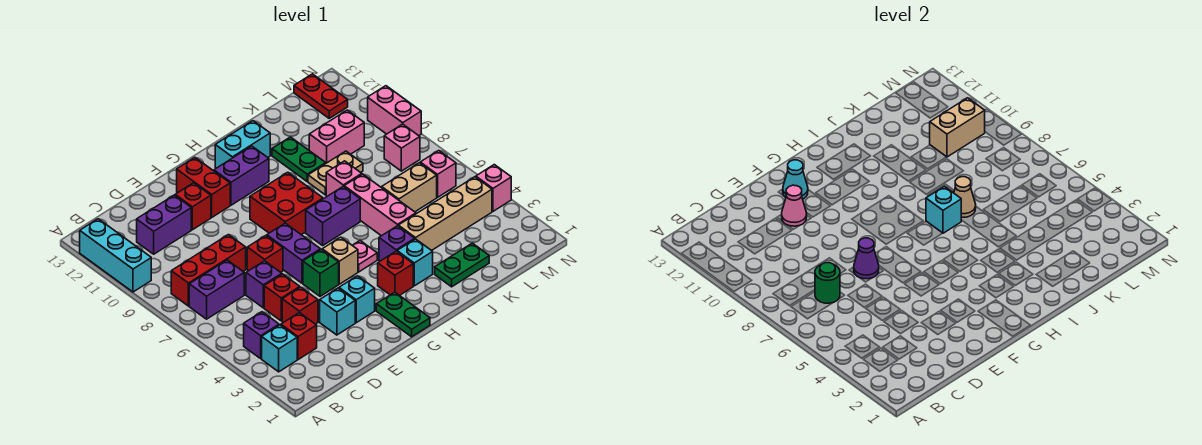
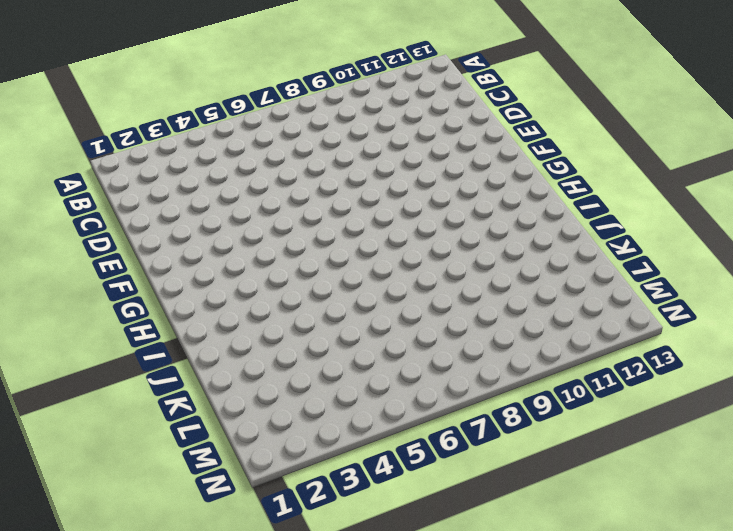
none -> cyan 1x3 brick [80,219,151,292]
none -> cyan 1x1 brick [262,325,297,372]
none -> purple 1x1 brick [244,312,279,358]
none -> purple 1x2 brick [189,260,244,319]

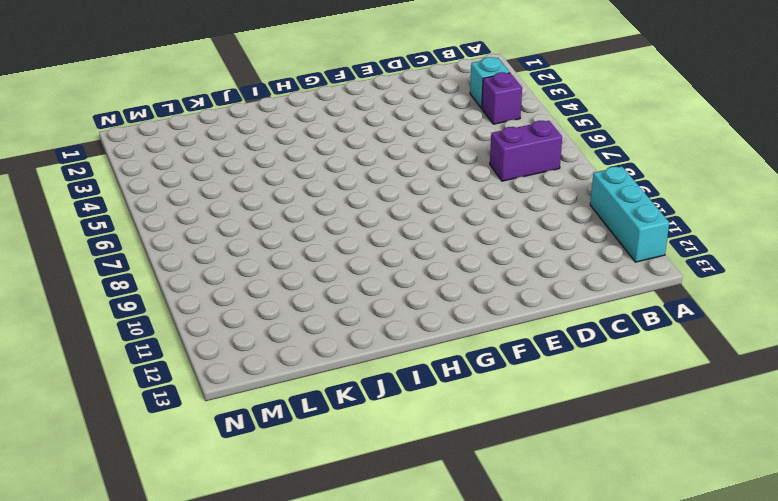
none -> red 1x3 brick [171,235,246,306]
none -> red 1x1 brick [281,313,317,360]
none -> purple 1x2 brick [137,195,191,254]
none -> red 1x1 brick [282,287,318,324]

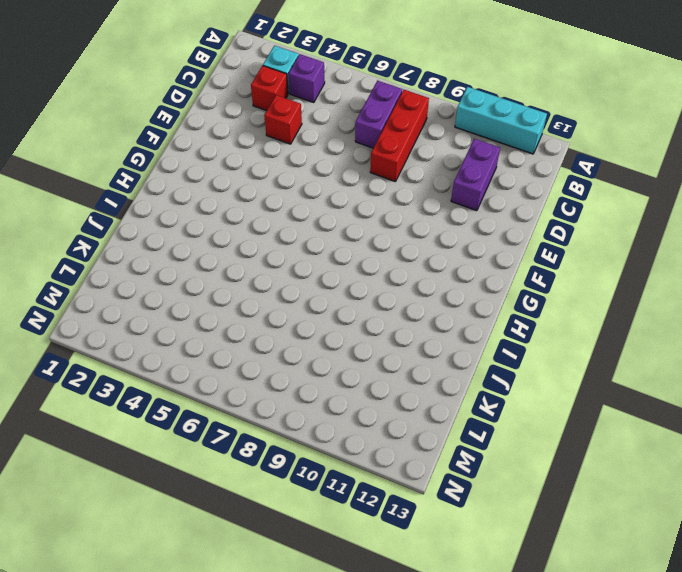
none -> red 1x1 brick [264,274,300,321]
none -> purple 1x1 brick [246,261,282,308]
none -> cyan 1x1 brick [320,288,355,335]
none -> red 1x1 brick [247,236,283,272]

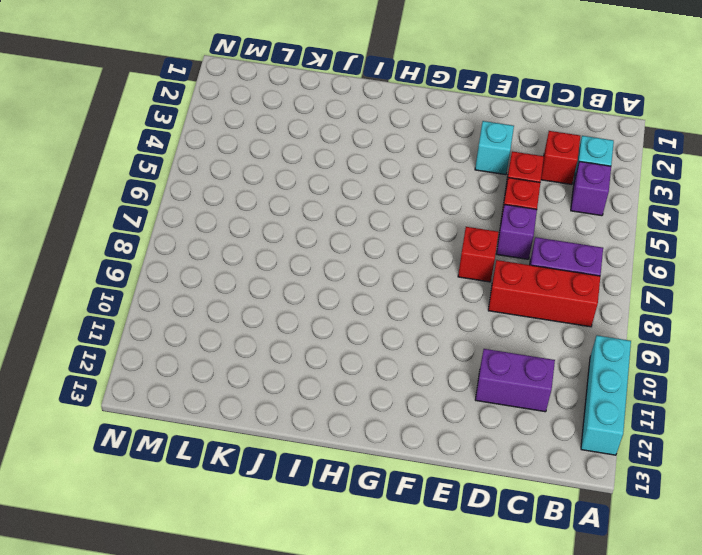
none -> red 1x1 brick [175,183,211,230]
none -> cyan 1x1 brick [339,276,375,323]
none -> green 1x1 brick [303,250,339,296]
none -> purple 1x2 brick [267,223,320,283]

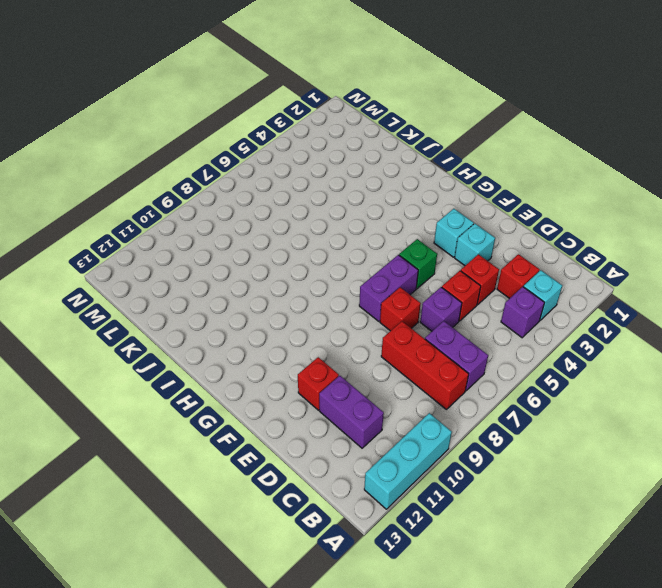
none -> red 1x2 brick [177,158,230,217]
none -> green 1x2 plate [376,292,430,337]
none -> tan 1x1 brick [322,237,358,284]
none -> red 2x2 brick [250,172,323,235]

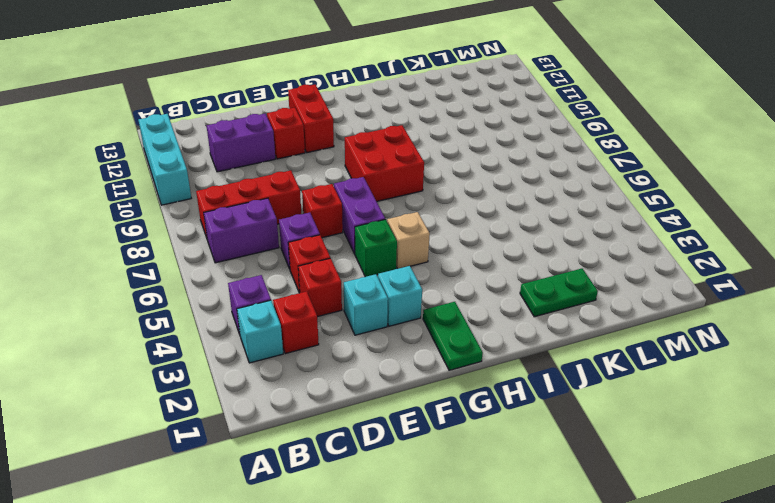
none -> purple 1x2 brick [214,146,269,205]
none -> red 1x1 brick [378,251,413,295]
none -> pink 1x1 plate [352,241,377,272]
none -> purple 1x2 brick [306,186,360,245]

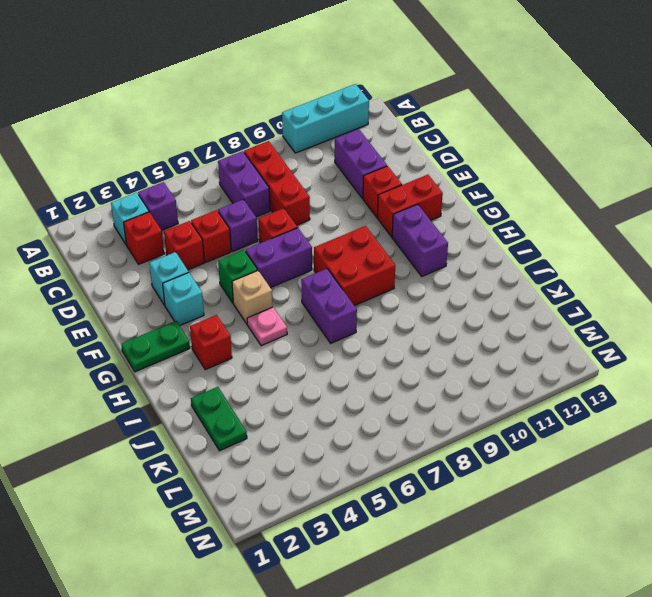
none -> cyan 1x2 brick [215,121,270,168]
none -> cyan 1x1 brick [397,239,433,286]
none -> purple 1x1 brick [379,226,415,261]
none -> tan 1x4 brick [398,177,492,251]

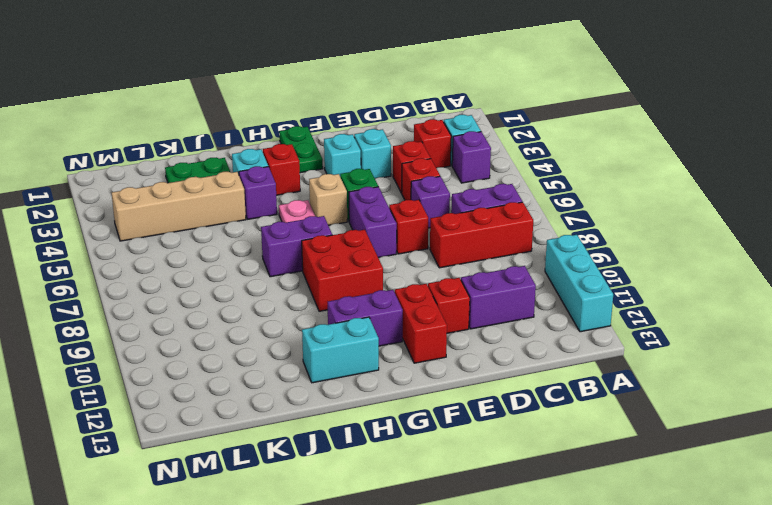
none -> pink 1x3 brick [344,174,416,236]
none -> pink 1x1 brick [326,161,362,196]
none -> tan 1x2 plate [308,151,363,195]
none -> green 1x2 plate [272,137,326,181]

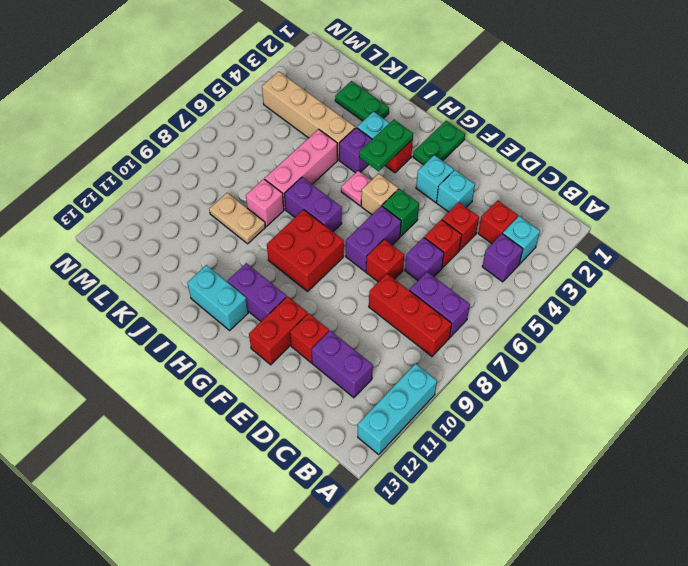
green 1x2 plate [359,120,413,171] -> green 1x2 plate moved to [272,137,326,181]
none -> tan 1x2 brick [382,163,437,212]
none -> pink 1x2 brick [309,110,364,163]
none -> pink 1x1 brick [420,151,456,197]
none -> pink 1x1 brick [384,124,420,171]

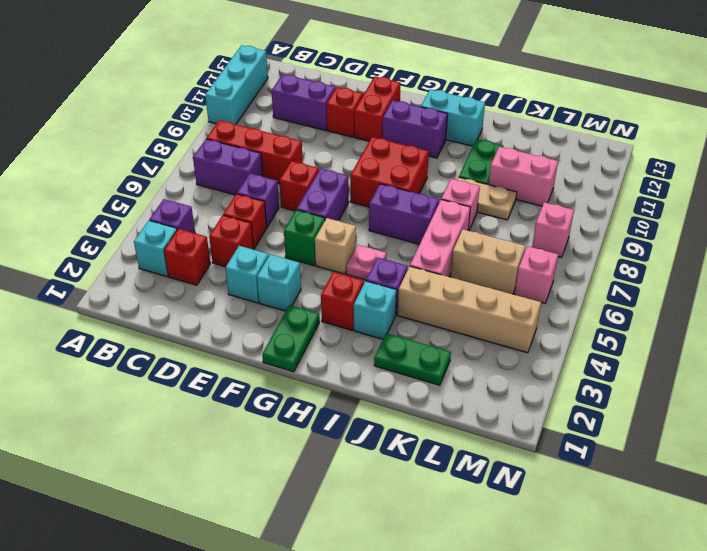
none -> red 1x2 plate [294,74,348,118]
none -> pink 1x1 brick [476,165,511,211]
none -> pink 1x2 brick [368,86,421,136]
none -> green 1x1 round brick [815,263,840,303]

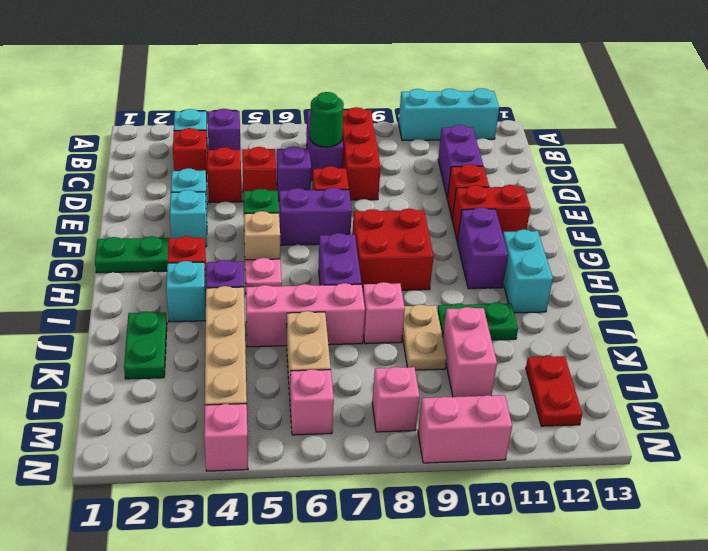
red 1x2 plate [526,356,582,426] -> red 1x2 plate turned to [294,74,348,118]
none -> purple 1x1 cone [854,238,879,279]
none -> pink 1x1 cone [782,185,807,226]
none -> cyan 1x1 cone [783,160,808,199]
none -> cyan 1x1 brick [926,186,961,233]

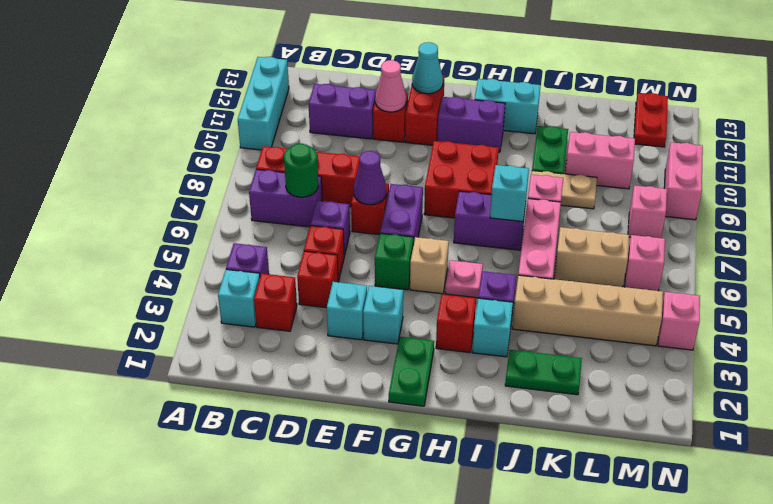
none -> tan 1x1 cone [954,177,976,217]
none -> tan 1x2 brick [930,98,985,157]

